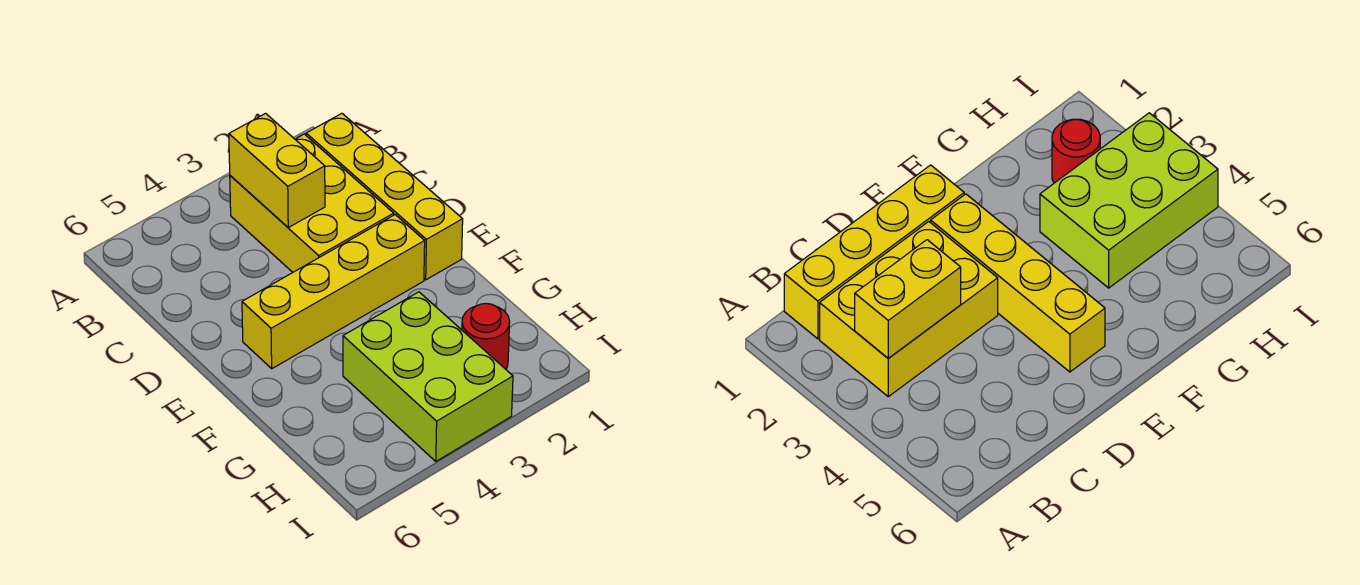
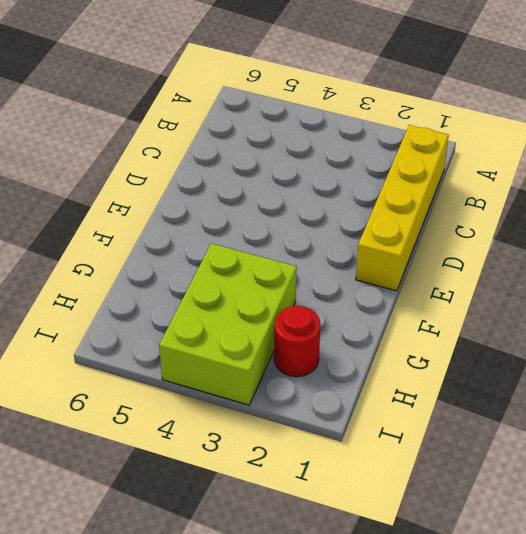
none -> yellow 2x3 brick [230,134,394,272]
none -> yellow 1x4 brick [242,215,425,369]

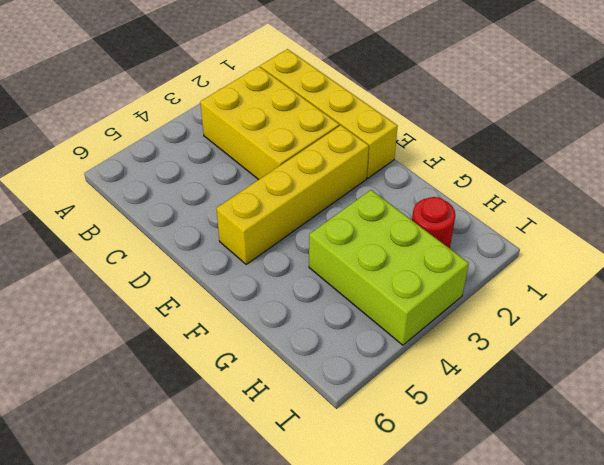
none -> yellow 1x2 brick [229,113,325,227]

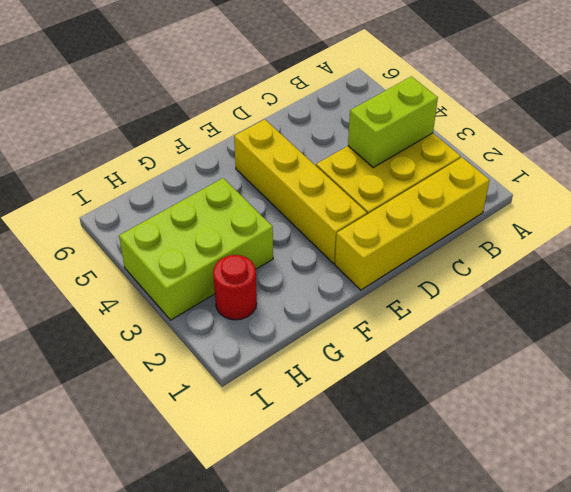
lime 1x2 brick [348,76,438,167] -> yellow 1x2 brick [229,113,325,227]

